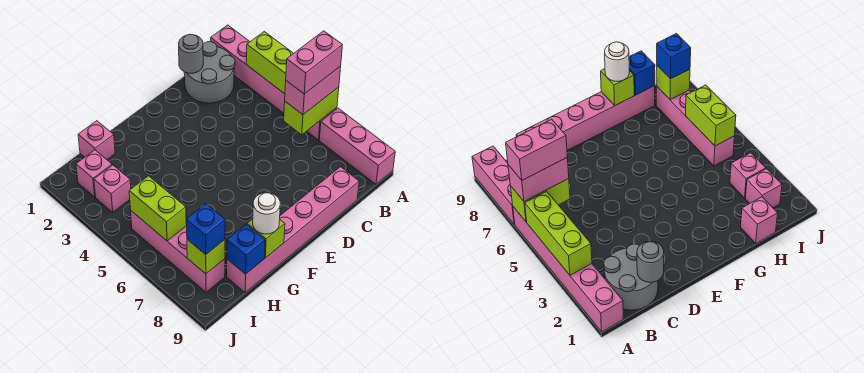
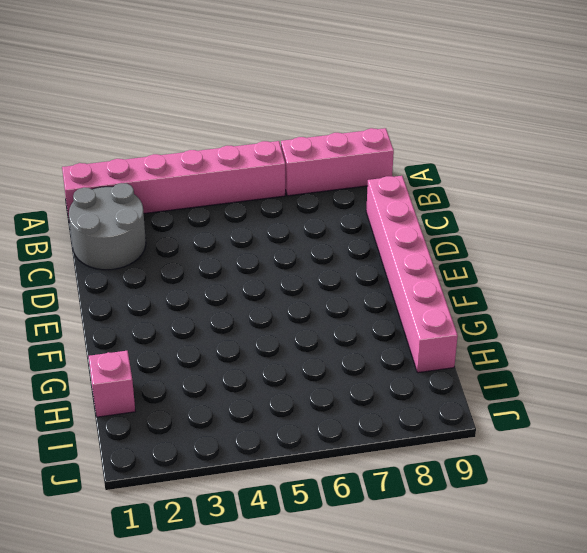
none -> pink 1x1 brick [76,150,112,197]
none -> pink 1x1 brick [94,165,131,212]
none -> pink 1x4 brick [131,211,225,292]

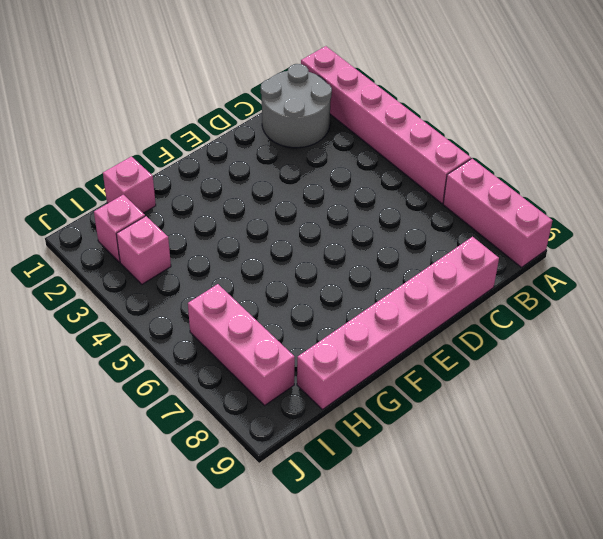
pink 1x3 brick [188,284,295,405] -> pink 1x4 brick [131,211,225,292]
none -> lime 1x3 brick [246,32,294,94]
none -> lime 1x2 brick [284,87,339,135]
none -> grey 1x1 round brick [179,34,203,73]

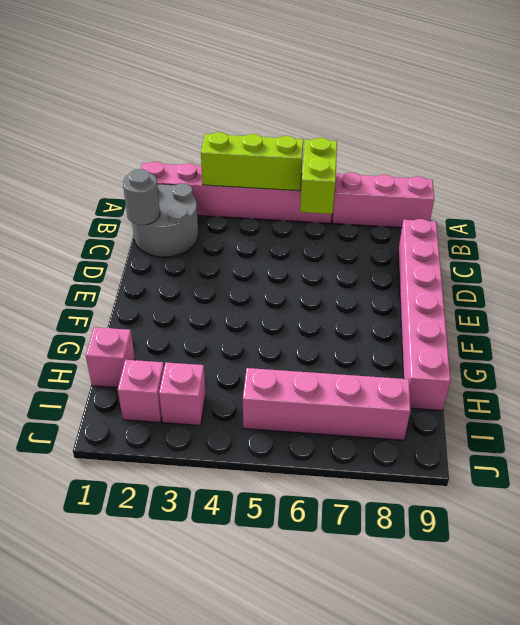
none -> lime 1x1 brick [247,219,285,258]
none -> blue 1x1 brick [227,224,265,274]
none -> lime 1x2 brick [129,176,186,241]

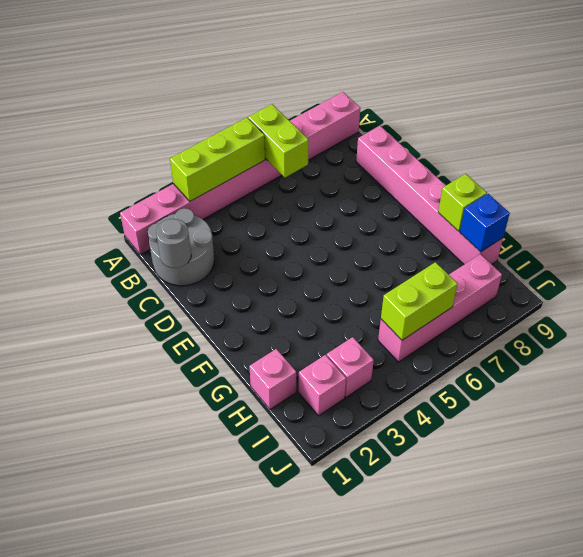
none -> lime 1x1 brick [187,239,225,274]
none -> pink 1x2 brick [285,66,341,115]
none -> white 1x1 round brick [253,193,280,234]

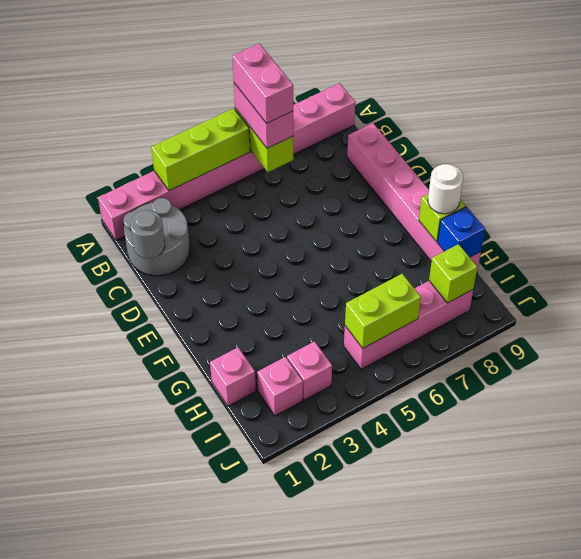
none -> blue 1x1 brick [186,204,225,255]

